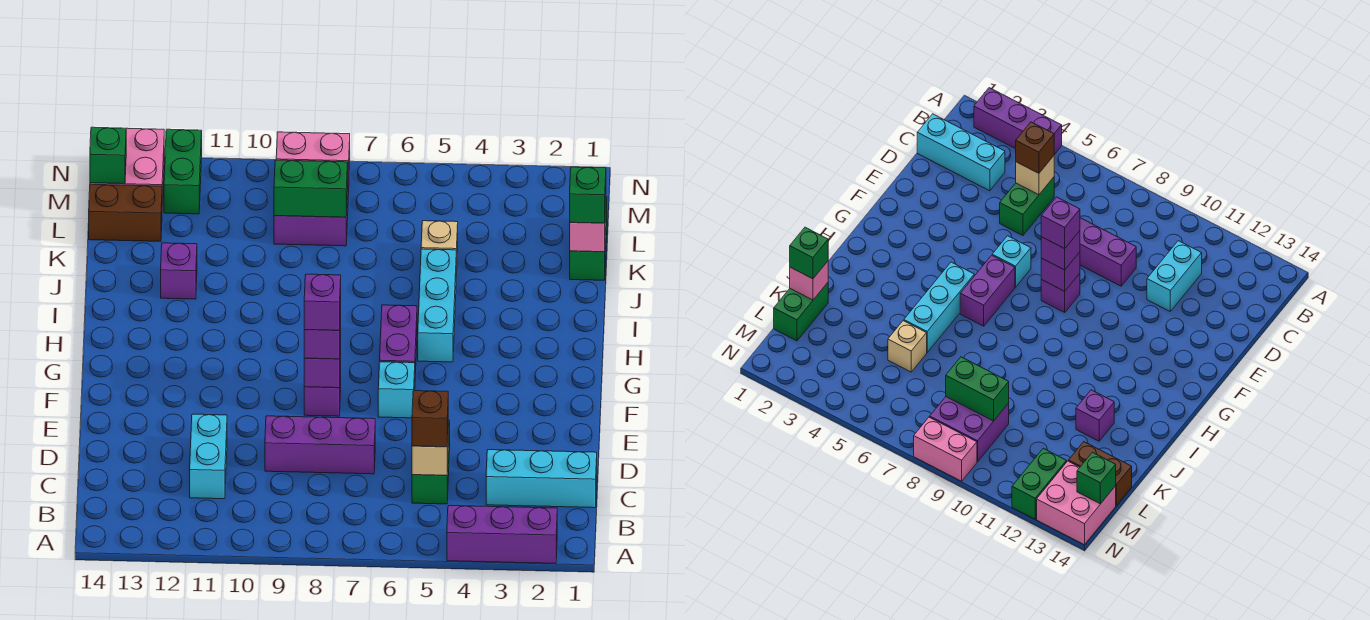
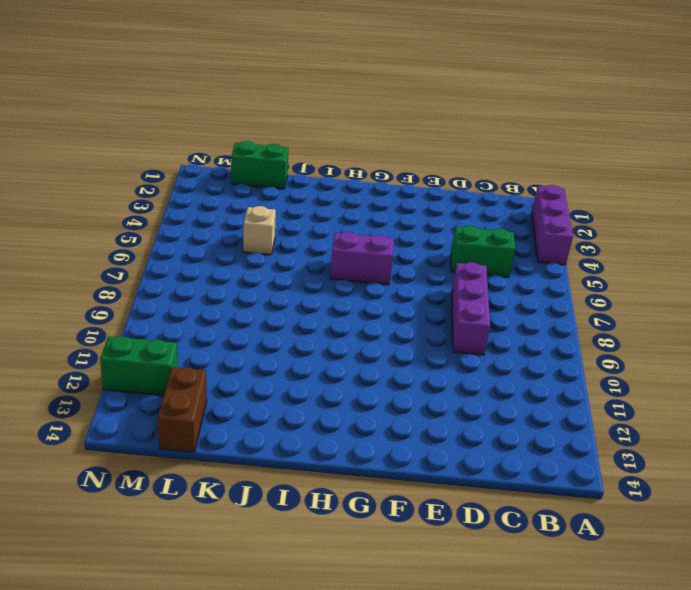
none -> cyan 1x3 brick [486,450,597,508]
none -> cyan 1x2 brick [190,414,227,499]
none -> cyan 1x1 brick [378,362,415,418]

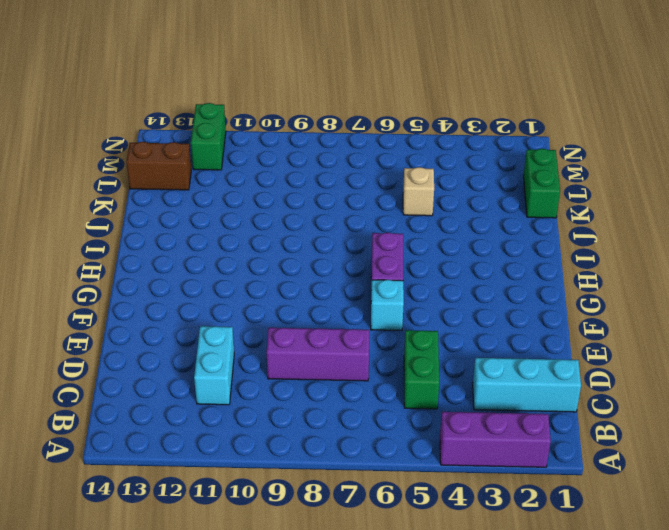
none -> purple 1x1 brick [304,365,341,416]
none -> cyan 1x3 brick [418,249,456,362]
none -> purple 1x1 brick [161,243,197,299]

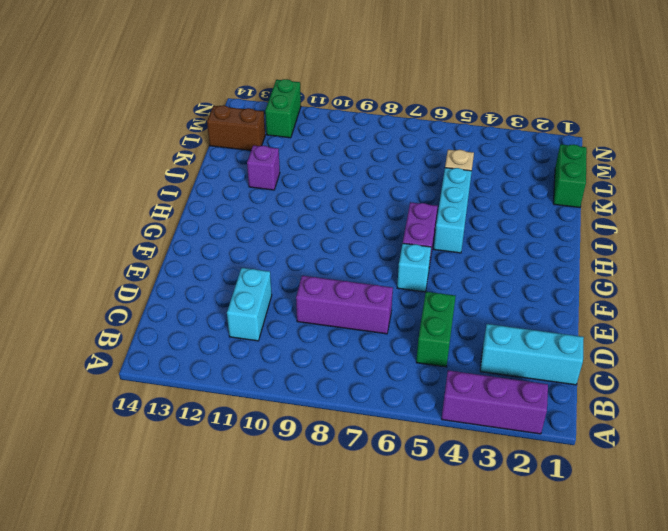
none -> purple 1x1 brick [304,365,341,416]
none -> purple 2x2 brick [274,162,349,246]
none -> pink 2x2 brick [90,128,164,206]

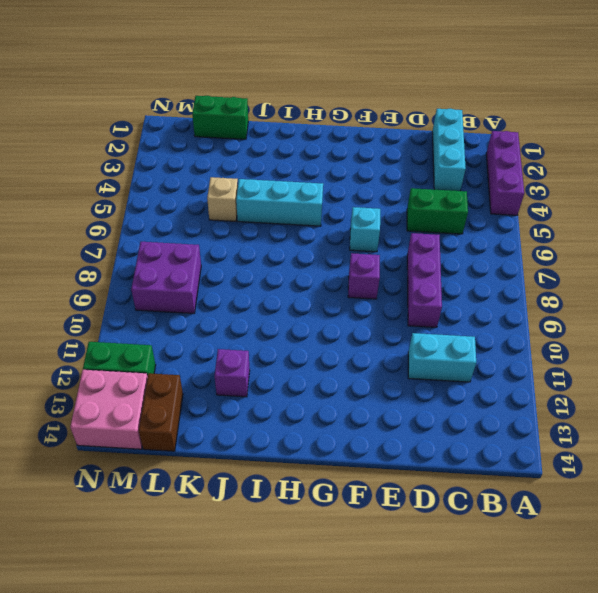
none -> purple 1x2 brick [380,305,417,374]
none -> pink 1x2 brick [276,132,350,170]
none -> tan 1x1 brick [412,443,448,475]

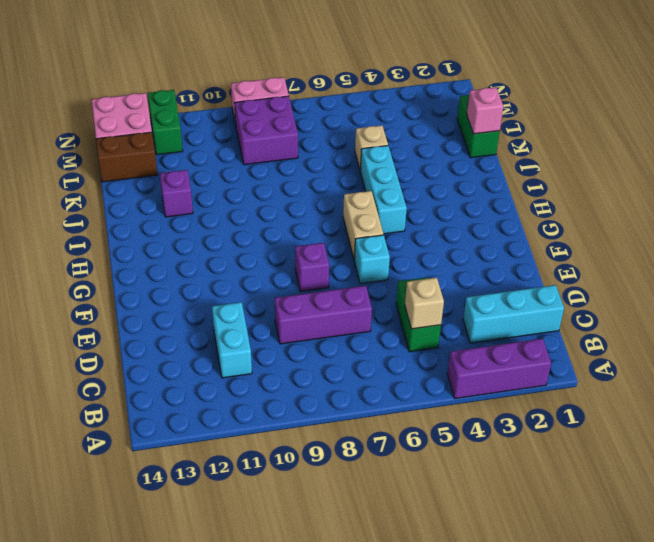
tan 1x2 brick [343,191,383,258] -> purple 1x2 brick [380,305,417,374]
none -> purple 1x1 brick [304,337,341,388]
none -> green 1x2 brick [274,160,348,217]
none -> green 1x1 brick [90,127,126,184]

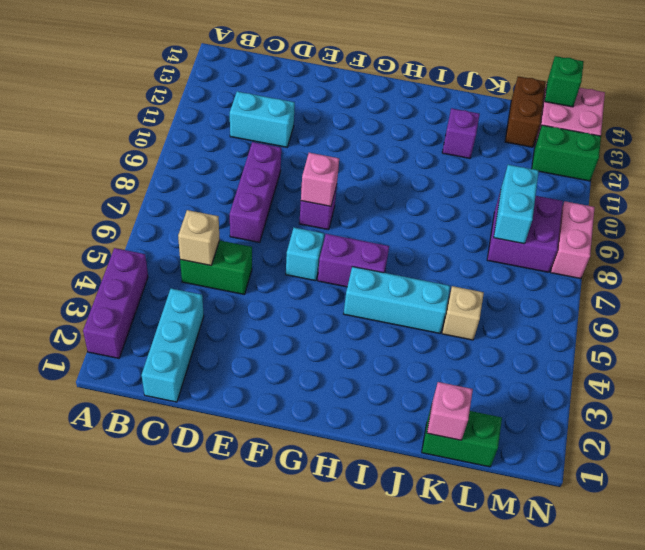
pink 1x1 brick [301,153,339,206] -> purple 1x1 brick [304,337,341,388]
cyan 1x2 brick [494,165,539,244] -> green 1x2 brick [274,160,348,217]
none -> brown 1x1 brick [412,391,448,447]
none -> purple 1x1 brick [304,308,341,359]
none -> green 1x1 brick [570,167,606,223]

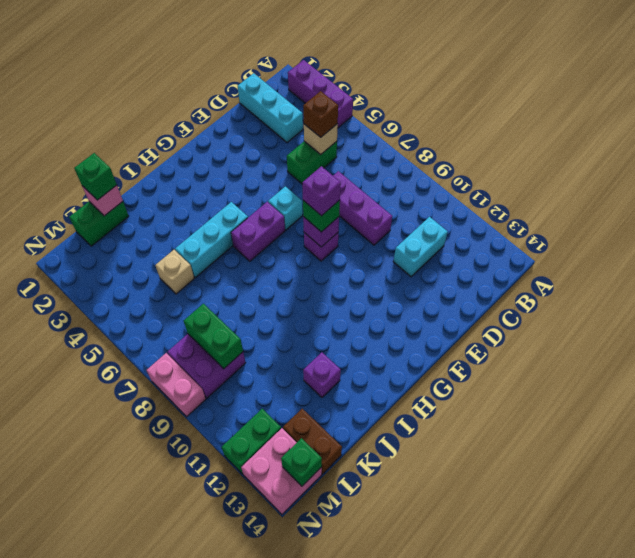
green 1x1 brick [303,200,340,232] -> purple 1x1 brick [304,308,341,359]

